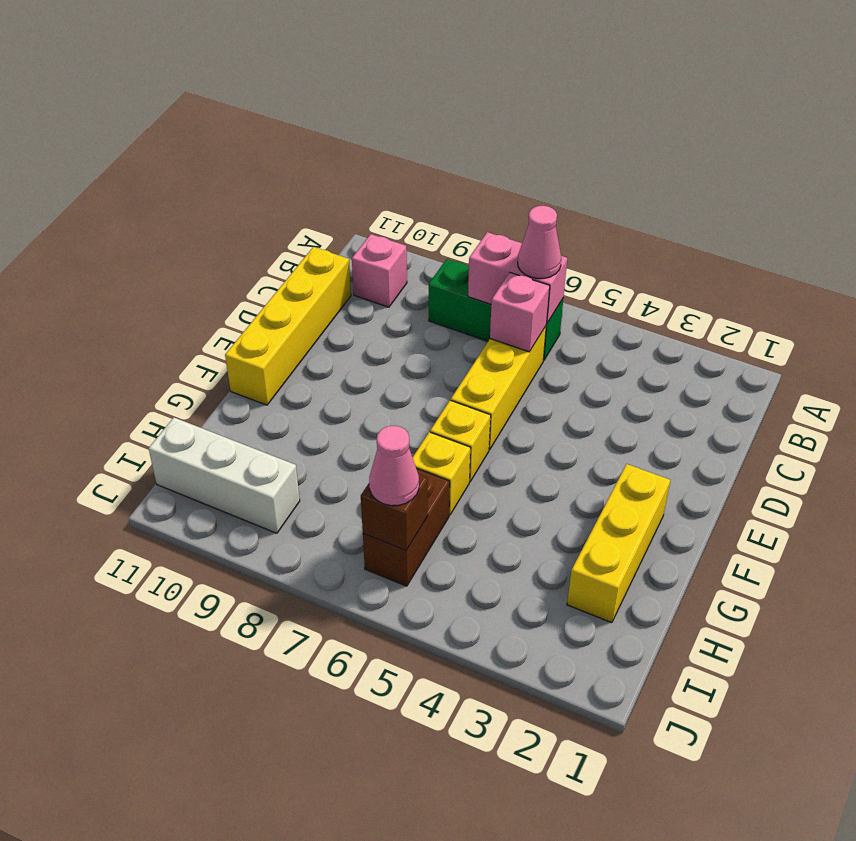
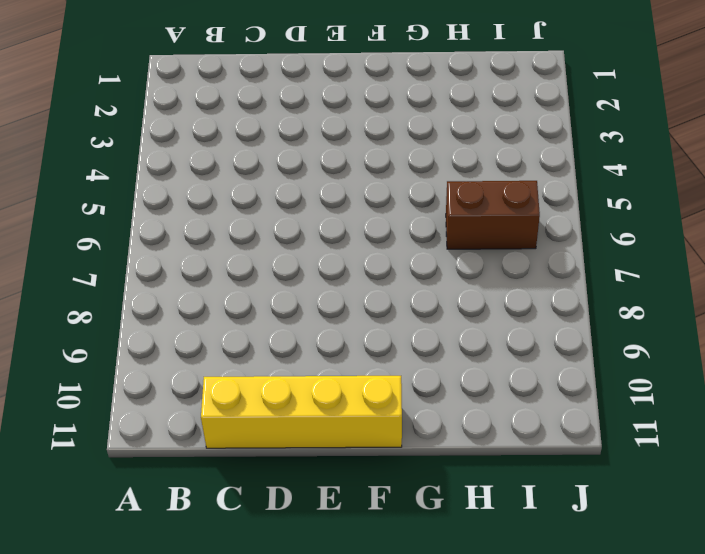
none -> green 1x3 brick [429,259,563,361]
none -> pink 1x1 brick [352,234,407,307]
none -> yellow 1x3 brick [451,326,546,450]

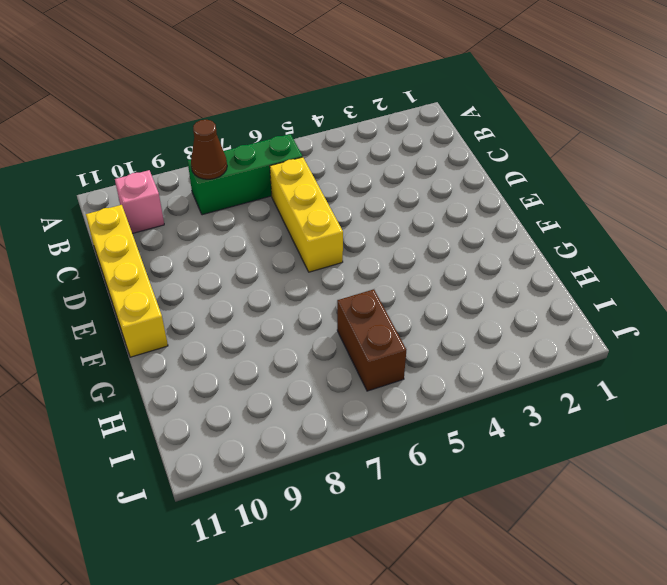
brown 1x1 cone [191,120,227,179] -> none
none -> yellow 1x3 brick [567,464,670,623]
none -> yellow 1x1 brick [430,400,491,482]
none -> yellow 1x1 brick [413,432,471,515]

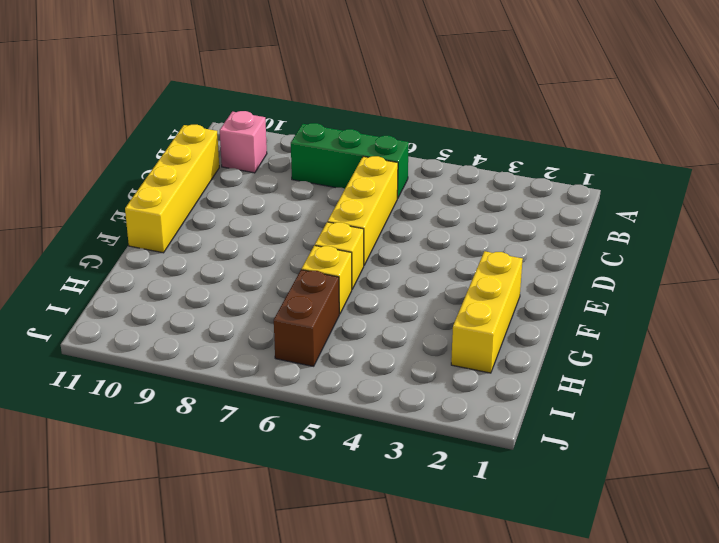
none -> white 1x3 brick [149,418,300,533]
none -> pink 1x2 brick [468,232,567,323]
none -> pink 1x1 brick [490,273,550,352]

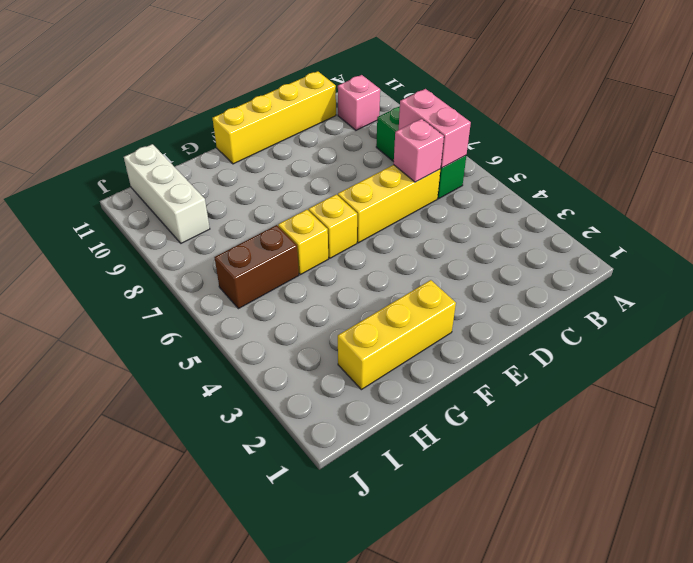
none -> brown 1x1 brick [361,474,428,551]
none -> pink 1x1 cone [518,206,561,278]
none -> pink 1x1 cone [369,426,419,506]

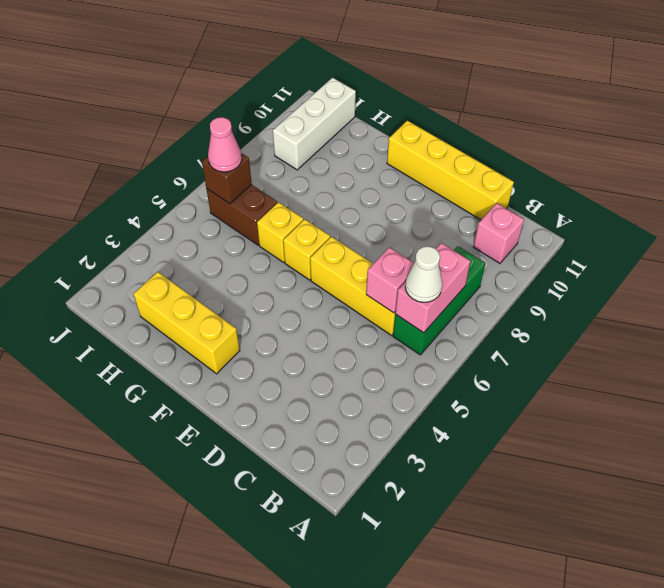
white 1x1 cone [405,246,442,302] -> pink 1x1 cone [518,206,561,278]

